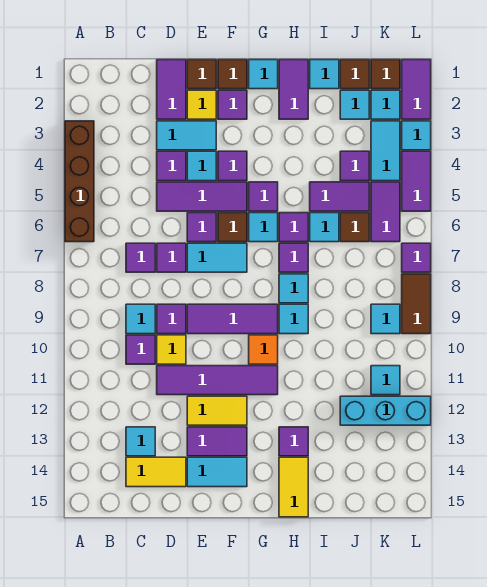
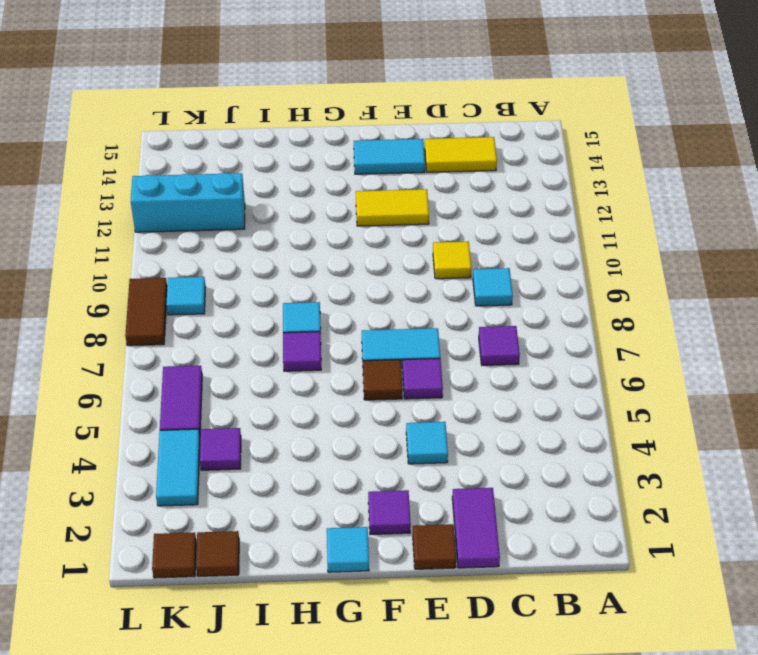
none -> brown 1x4 brick [65,121,94,242]
none -> purple 1x1 tile [126,335,155,364]
none -> cyan 1x1 tile [126,427,155,456]
none -> cyan 1x2 tile [157,121,216,150]

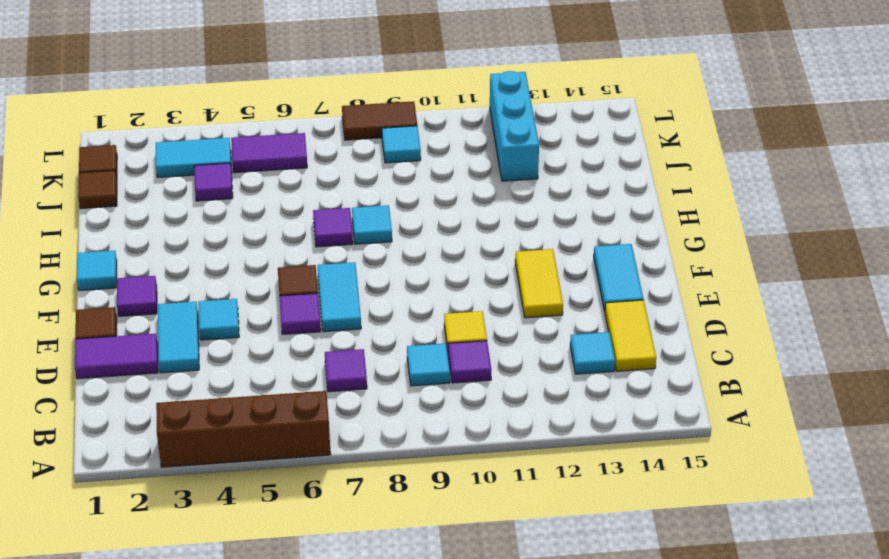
none -> purple 1x1 tile [157,151,186,181]
none -> purple 1x3 tile [157,182,247,211]
none -> purple 1x1 tile [157,243,186,272]
none -> purple 1x1 tile [157,304,186,334]

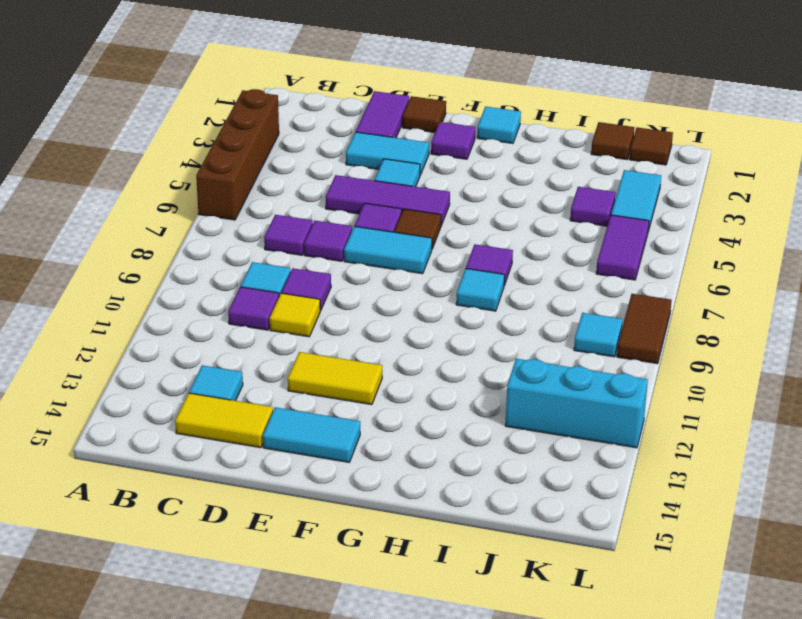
none -> purple 1x1 tile [157,151,186,181]
none -> purple 1x4 tile [157,366,278,395]
none -> yellow 1x1 tile [187,90,216,119]
none -> purple 1x3 tile [187,304,278,334]

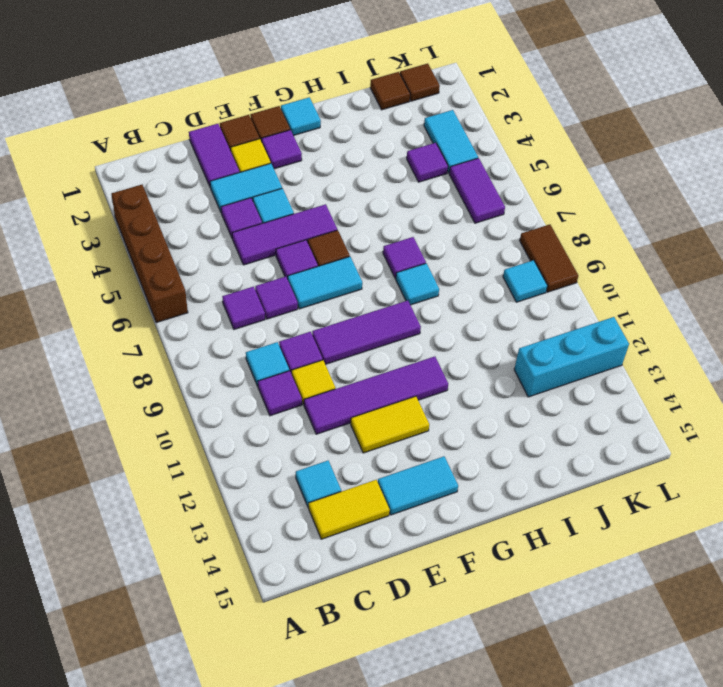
none -> purple 1x2 tile [187,427,247,456]
none -> purple 1x1 tile [218,151,247,181]
none -> purple 1x1 tile [249,182,278,211]
none -> cyan 1x1 tile [249,213,278,242]

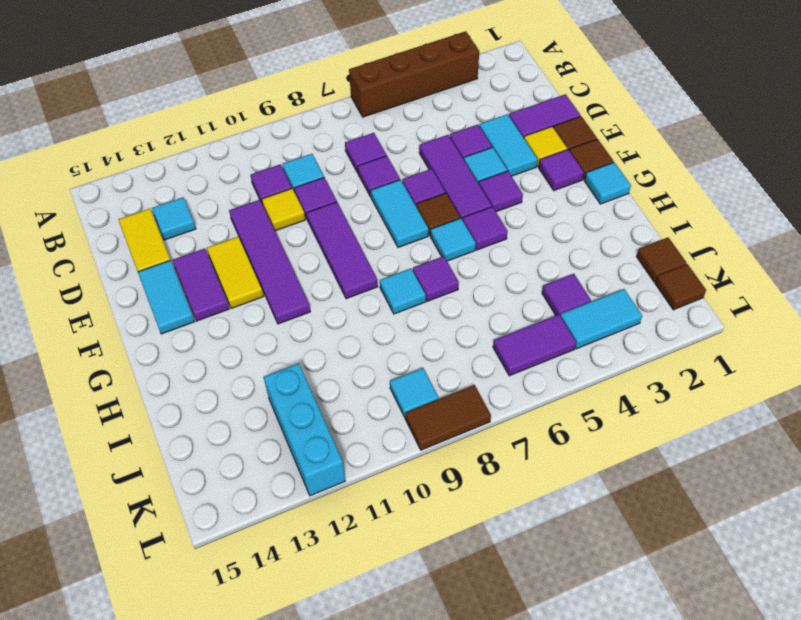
none -> orange 1x1 tile [249,335,278,364]
none -> purple 1x2 tile [279,60,308,119]
none -> purple 1x1 tile [279,213,308,242]
none -> cyan 1x1 tile [279,304,308,334]

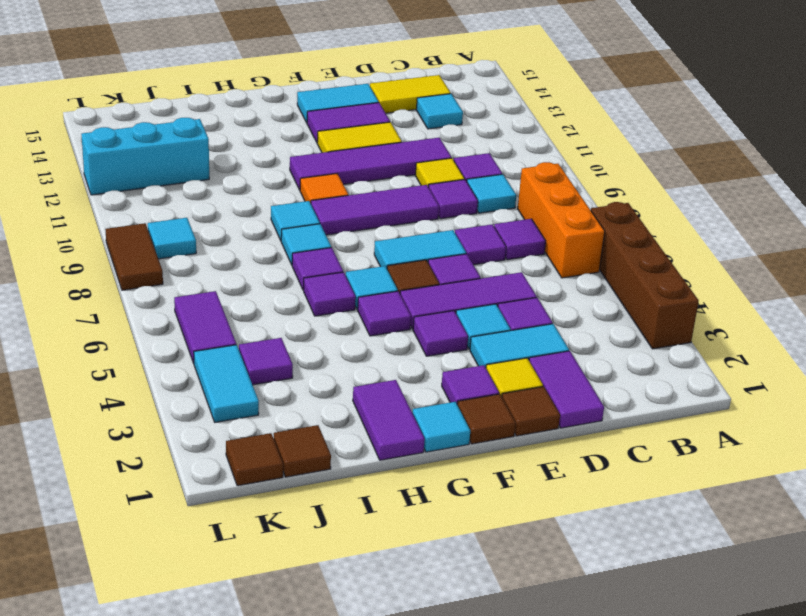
orange 1x3 brick [518,162,605,278] -> none
none -> purple 1x1 tile [279,427,308,456]
none -> yellow 1x2 tile [279,457,308,517]
none -> cyan 1x1 tile [310,60,339,89]
none -> purple 1x2 tile [310,182,369,211]

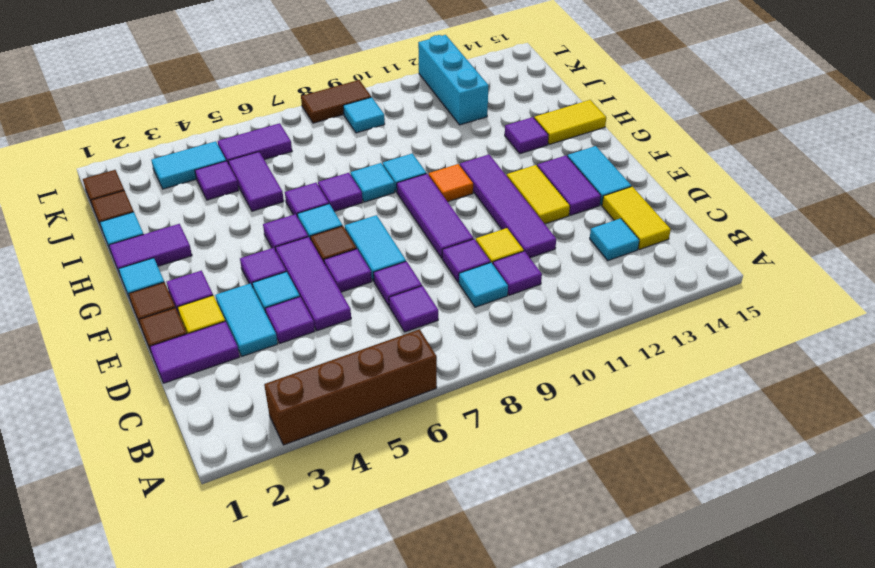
none -> cyan 1x1 tile [310,213,339,242]
none -> cyan 1x1 tile [340,90,369,119]
none -> brown 1x1 tile [340,213,369,242]
none -> cyan 1x1 tile [371,90,400,119]

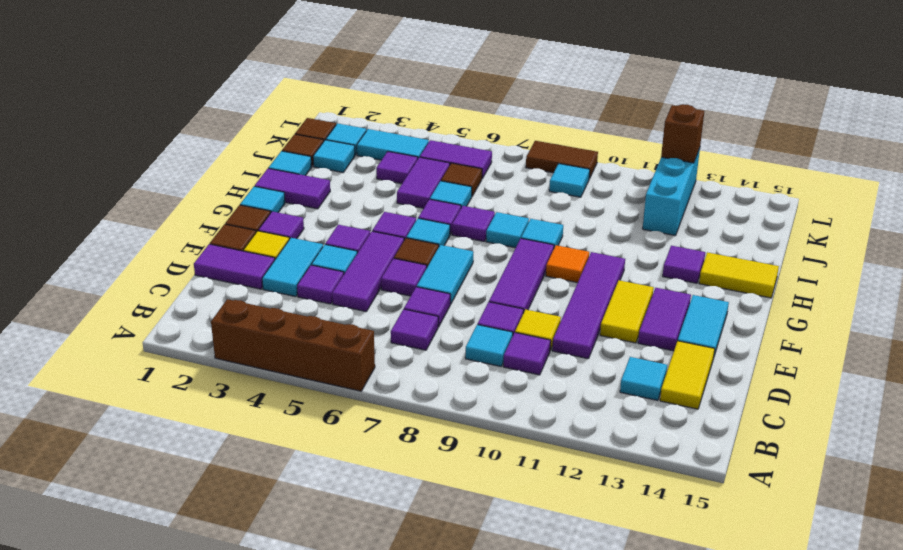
brown 1x1 brick [661,104,704,163] -> none
none -> cyan 1x1 tile [371,366,400,395]
none -> purple 1x2 tile [402,60,431,119]
none -> cyan 1x1 tile [402,121,431,150]
none -> purple 1x2 tile [402,151,431,211]

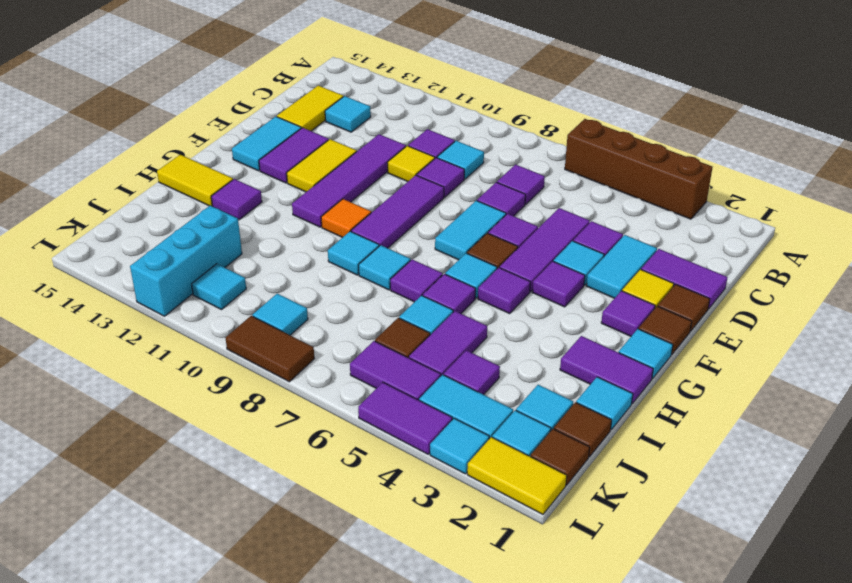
yellow 1x2 tile [467,437,567,514] -> purple 1x2 tile [402,60,431,119]
none -> purple 1x1 tile [402,243,431,272]

